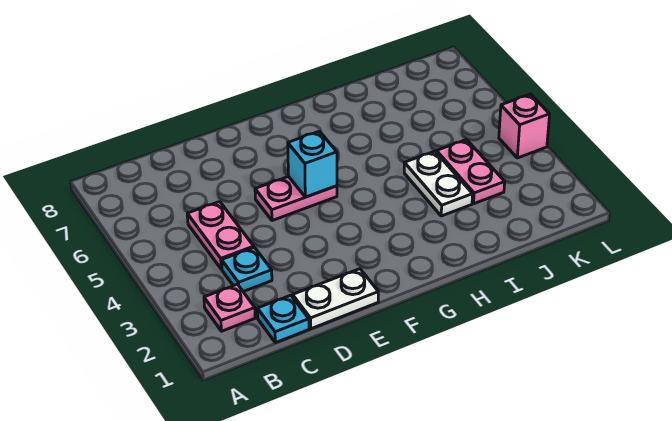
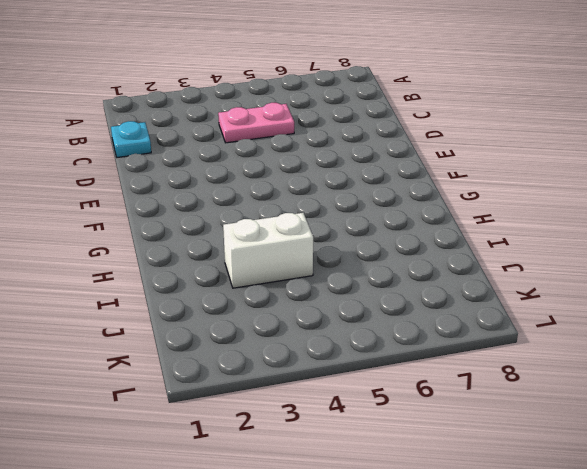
white 1x2 brick [223,213,313,288] -> white 1x2 plate [404,151,473,216]
none -> pink 1x1 plate [204,284,255,331]
none -> cyan 1x1 plate [222,247,272,292]

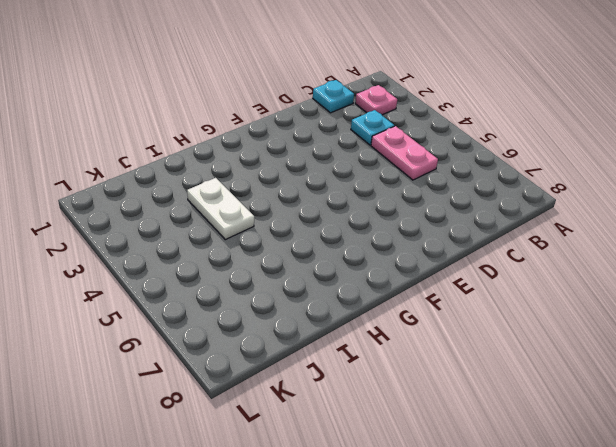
none -> white 1x2 plate [293,269,378,329]
none -> pink 1x2 plate [255,176,337,221]

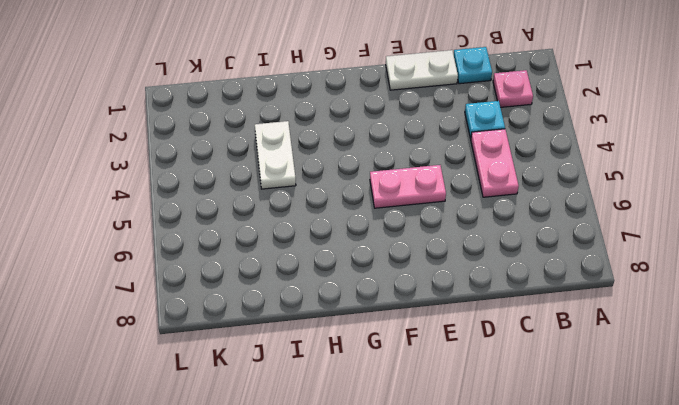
none -> pink 1x2 plate [436,140,505,204]
none -> pink 1x1 brick [499,94,550,158]

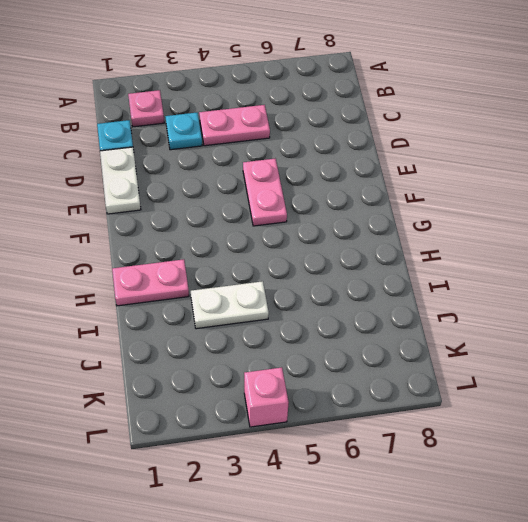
pink 1x2 plate [112,259,189,306] -> pink 1x2 plate moved to [436,140,505,204]
none -> cyan 1x1 brick [288,131,337,197]

